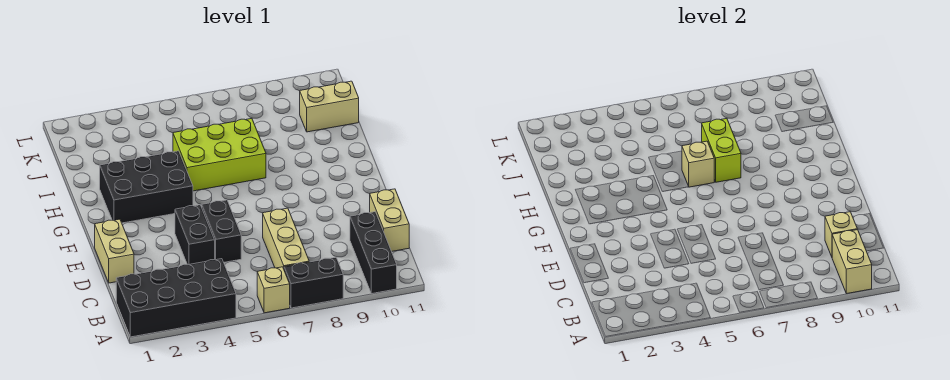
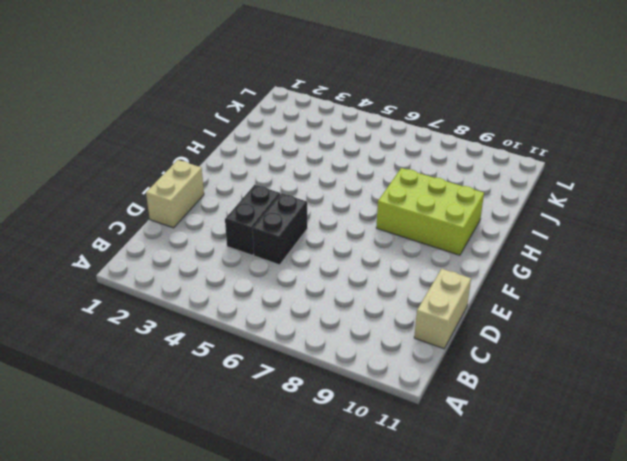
lime 2x3 brick [376,168,484,255] -> lime 2x3 brick moved to [173,119,266,191]
none -> black 2x4 brick [116,259,236,337]
none -> tan 1x1 brick [257,267,290,313]
none -> black 1x2 brick [284,257,343,308]

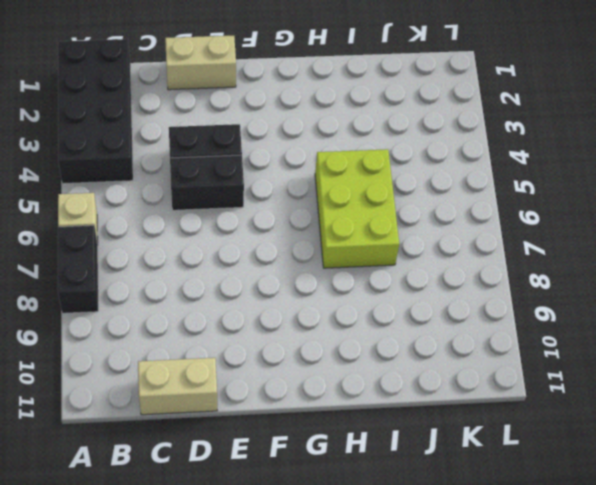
none -> black 1x3 brick [350,212,397,294]
none -> tan 1x3 brick [263,208,309,268]
none -> black 2x3 brick [100,151,193,223]

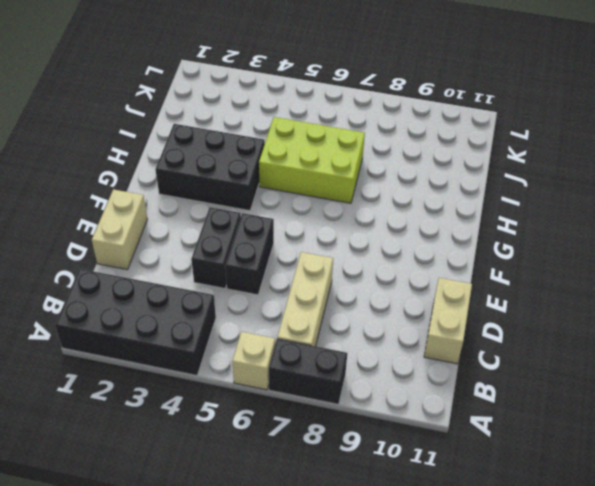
none -> black 1x3 brick [350,212,397,294]
none -> tan 1x2 brick [300,81,359,132]
none -> tan 1x2 brick [832,230,872,294]

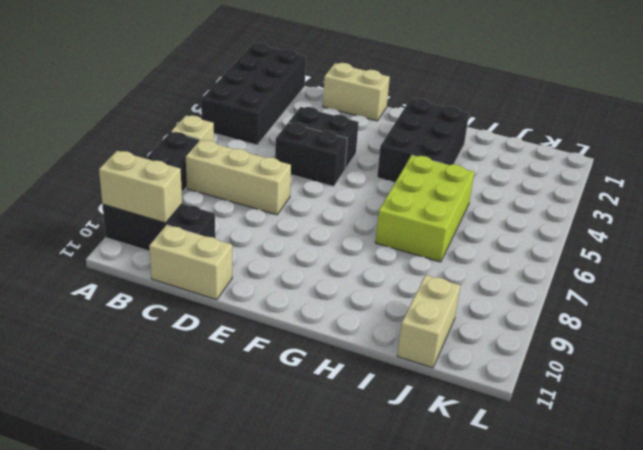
none -> tan 1x1 brick [825,212,857,257]
none -> tan 1x1 brick [682,141,714,187]
none -> lime 1x2 brick [702,119,741,182]

